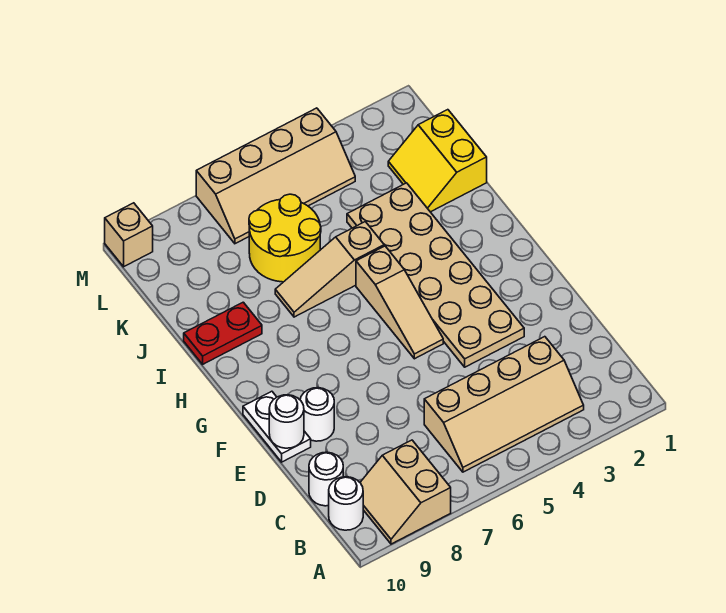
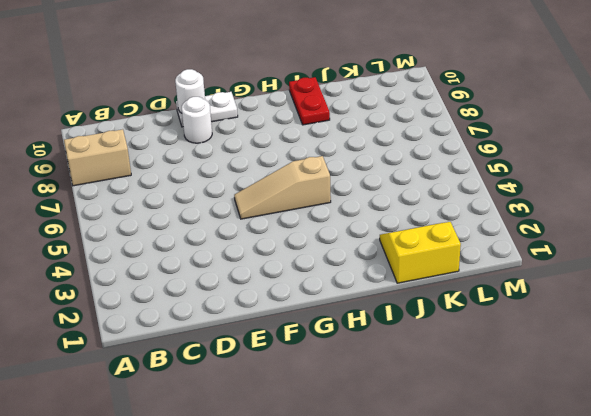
none -> tan 2x4 slope [424,337,584,472]
none -> white 1x1 round brick [329,477,363,530]
none -> white 1x1 round brick [309,452,343,506]

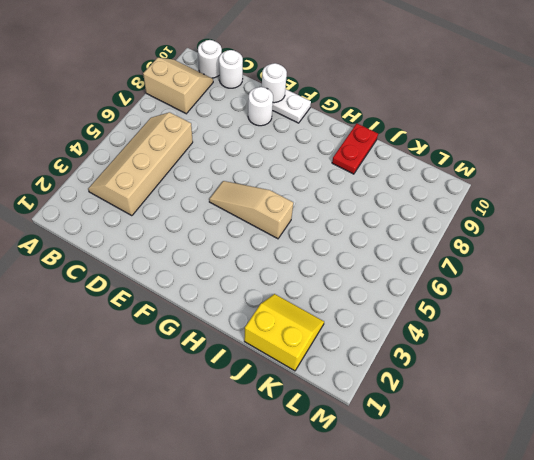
none -> tan 2x6 plate [347,183,524,367]
none -> tan 1x3 slope [275,222,384,317]
none -> yellow 2x2 round brick [249,194,321,282]

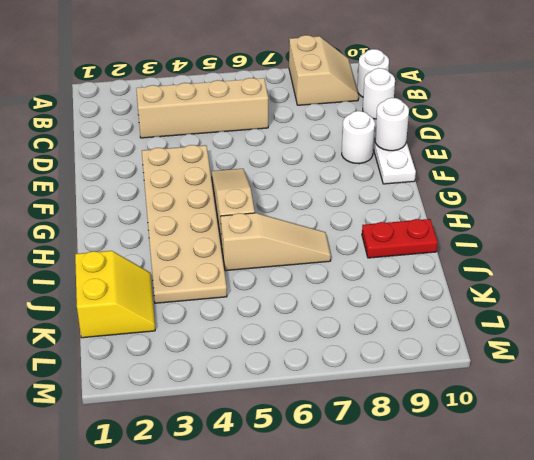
none -> yellow 2x2 round brick [249,194,321,282]
none -> tan 2x4 slope [196,108,355,244]
none -> tan 1x1 brick [105,203,153,267]

